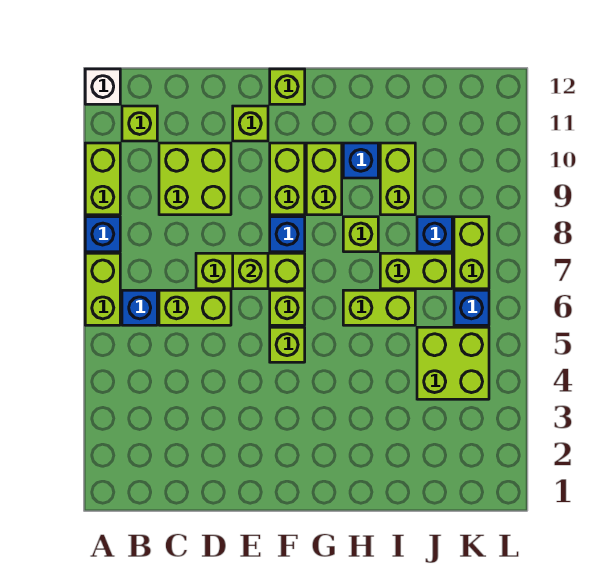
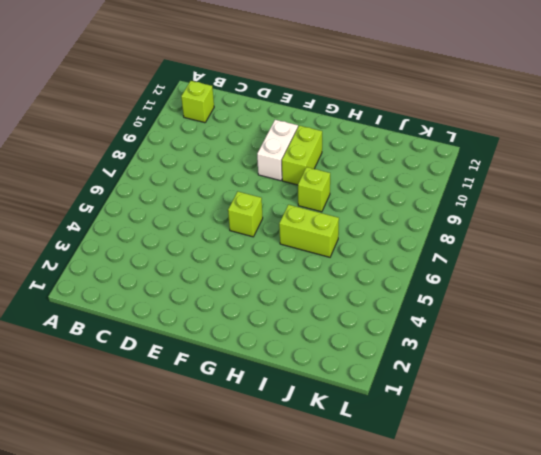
white 1x2 brick [257,120,298,181] -> lime 1x2 brick [270,143,305,215]
none -> lime 1x2 brick [85,253,120,325]
none -> blue 1x1 brick [85,217,120,252]
none -> lime 1x2 brick [85,143,120,215]

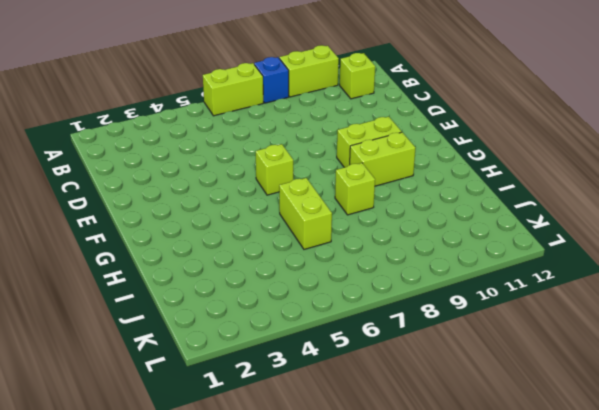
none -> white 1x1 brick [85,69,120,104]
none -> blue 1x1 brick [122,290,157,325]
none -> lime 1x2 brick [159,290,231,325]

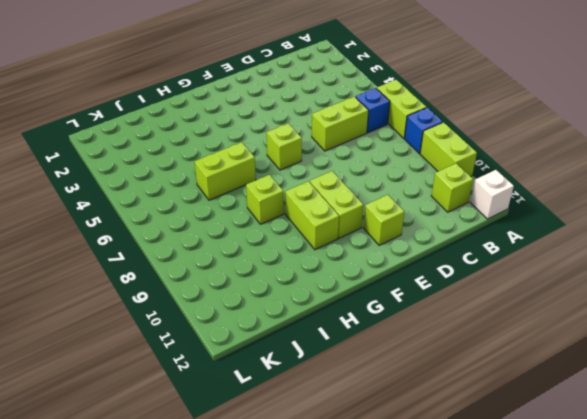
none -> lime 2x2 brick [159,143,231,215]
none -> lime 1x3 brick [196,253,305,289]
none -> lime 1x1 brick [270,327,305,362]

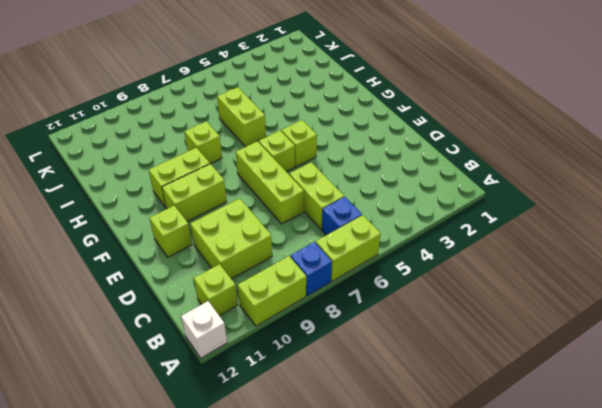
none -> blue 1x1 brick [270,217,305,252]
none -> lime 1x1 brick [270,69,305,104]
none -> blue 1x1 brick [343,143,378,178]

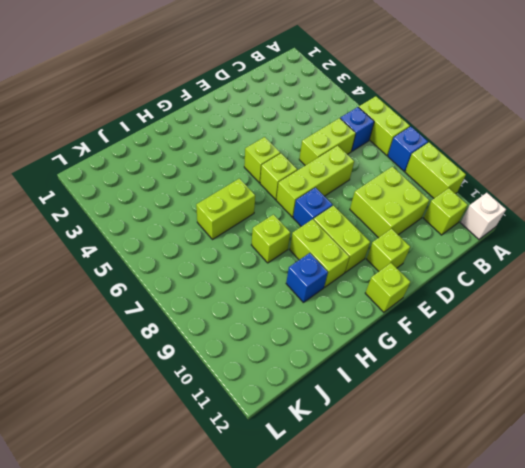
none -> lime 1x2 brick [380,253,452,289]
none -> lime 1x2 brick [380,143,415,215]
none -> lime 2x2 brick [417,327,489,399]

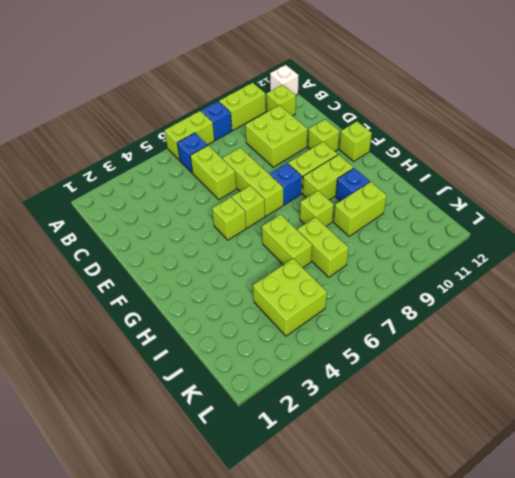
none -> blue 1x1 brick [417,217,452,252]
none -> blue 1x1 brick [454,290,489,325]
none -> lime 1x2 brick [454,217,489,289]

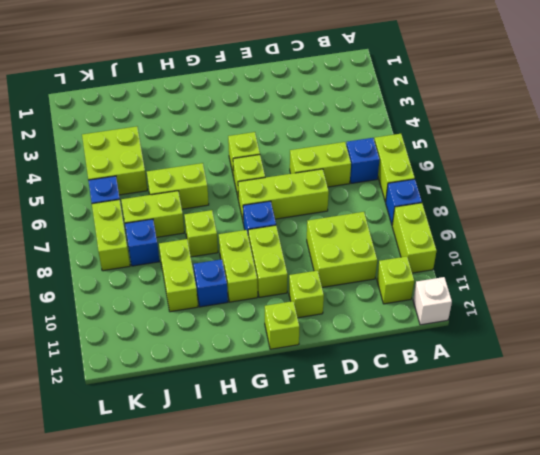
none -> lime 1x1 brick [233,253,268,289]

